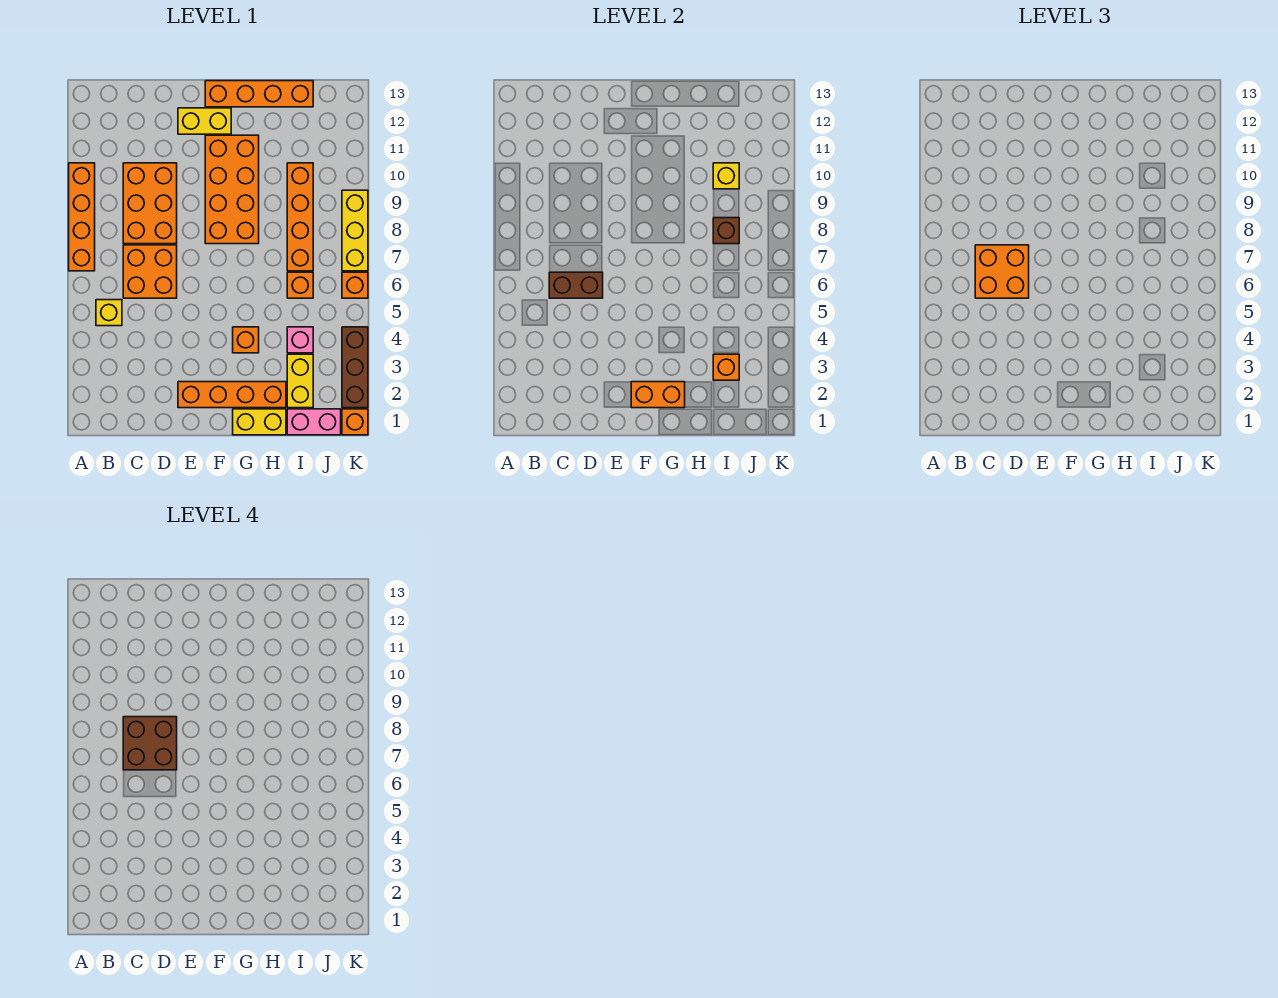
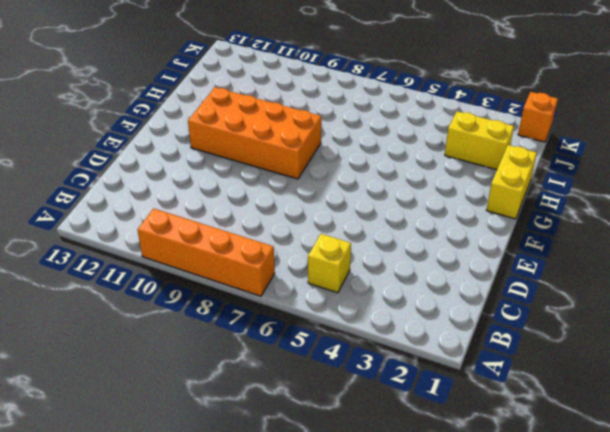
none -> orange 2x2 brick [123,245,177,298]
none -> orange 2x3 brick [123,163,177,244]
none -> orange 1x4 brick [178,382,286,408]

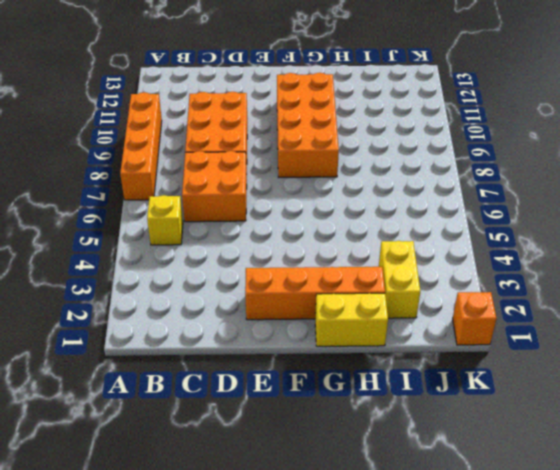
none -> yellow 1x2 brick [178,108,231,134]
none -> orange 1x4 brick [205,81,313,107]
none -> orange 1x1 brick [233,327,259,353]

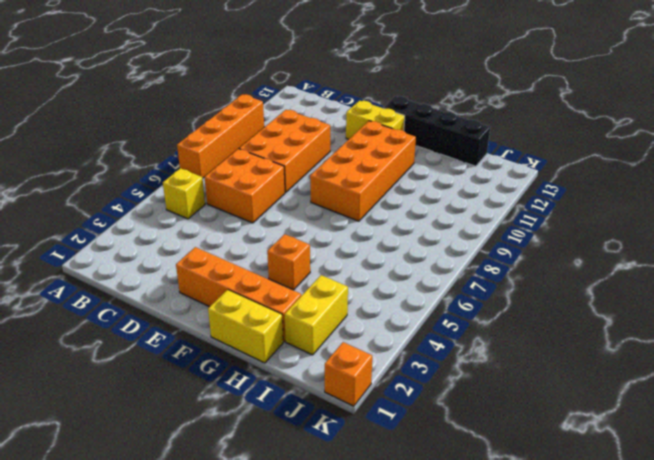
black 1x4 brick [383,96,490,166] -> orange 1x4 brick [205,81,313,107]
none -> pink 1x2 brick [287,409,341,435]
none -> pink 1x1 brick [287,327,313,353]
none -> orange 1x1 brick [287,272,313,298]

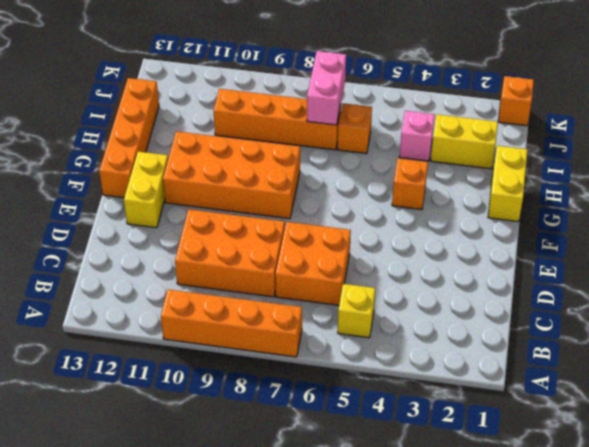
pink 1x2 brick [307,51,346,125] -> pink 1x2 brick moved to [287,409,341,435]
none -> orange 1x4 brick [178,382,286,408]
none -> brown 1x3 brick [342,327,368,408]
none -> orange 1x1 brick [342,272,368,298]

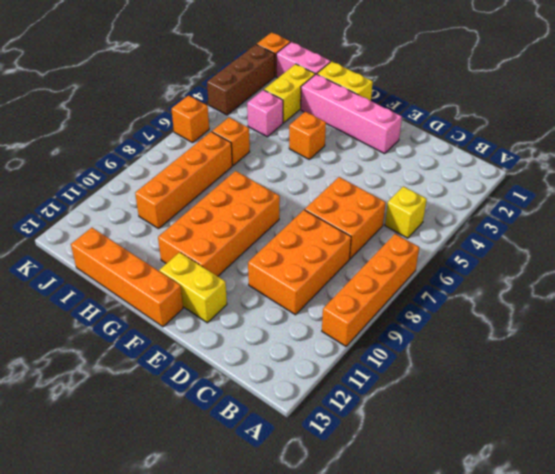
pink 1x4 brick [301,74,402,154] -> orange 1x4 brick [178,382,286,408]
none -> yellow 1x3 brick [342,190,368,271]
none -> brown 1x2 brick [549,272,603,298]
none -> orange 1x2 brick [631,382,685,408]

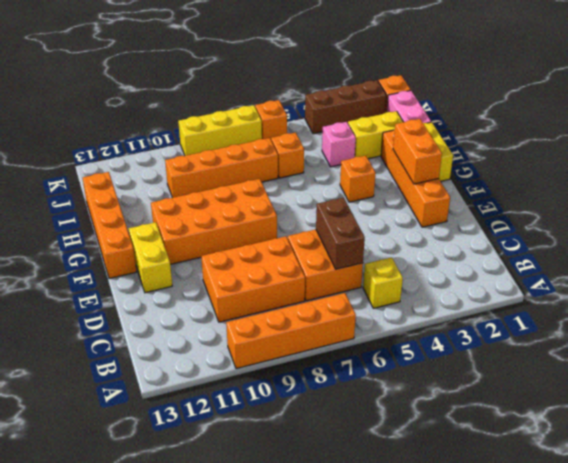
none -> orange 1x1 brick [713,354,739,380]
none -> brown 1x1 brick [713,218,739,244]
none -> yellow 1x1 brick [713,163,739,189]

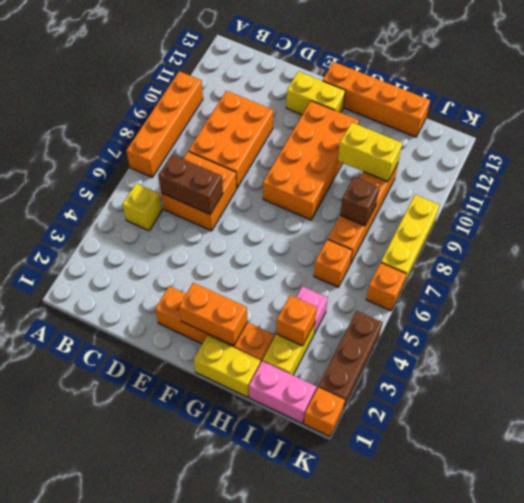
yellow 1x2 brick [338,122,402,182] -> yellow 1x1 brick [713,163,739,189]
none -> orange 1x1 brick [233,327,259,353]
none -> orange 2x2 brick [975,245,1029,298]
none -> brown 2x2 brick [123,717,177,770]

